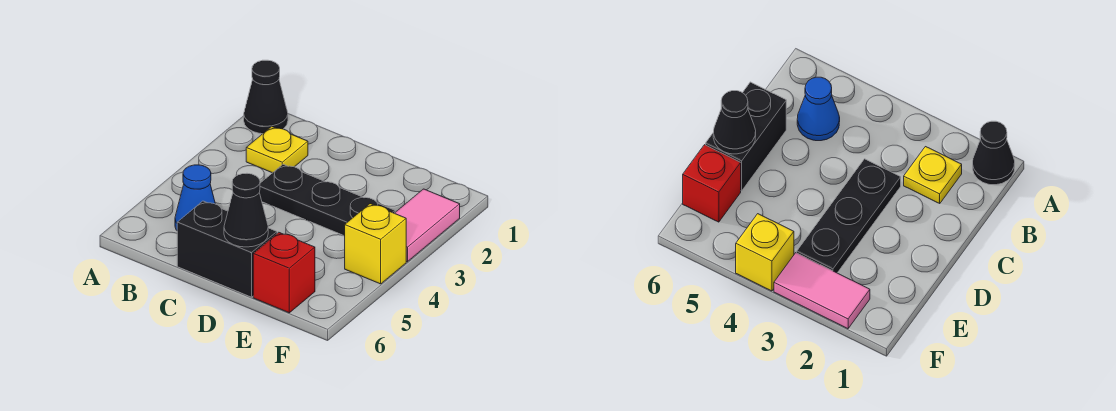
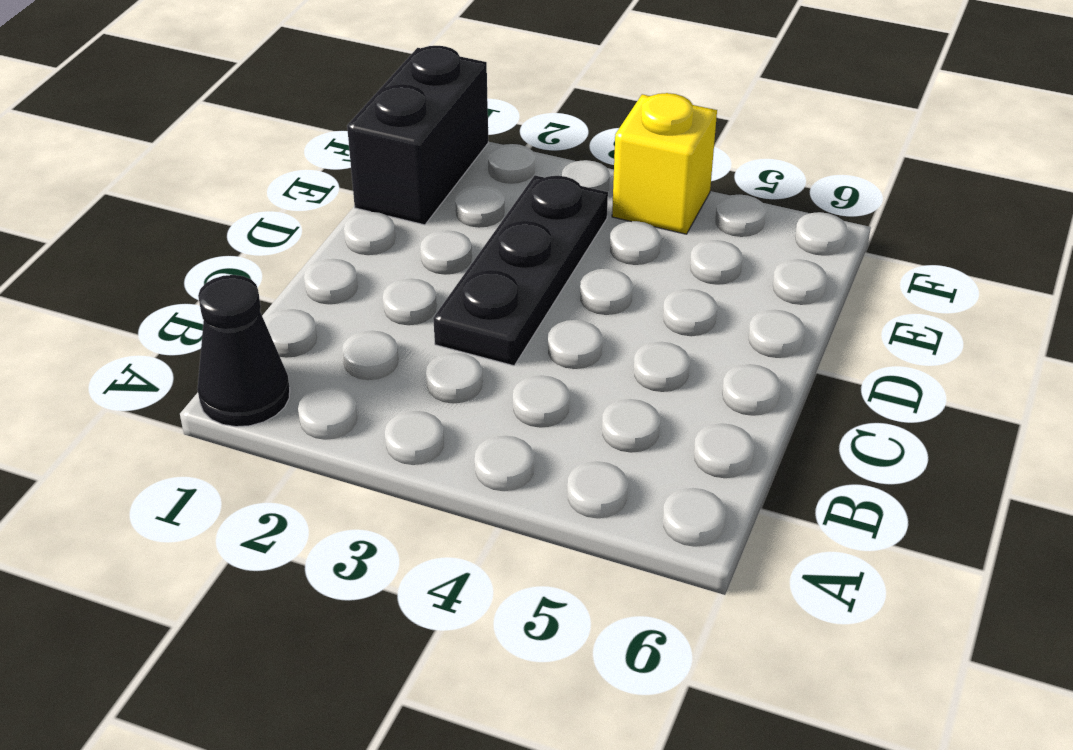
black 1x2 brick [347,46,488,225] -> black 1x2 brick moved to [177,201,277,297]
none -> yellow 1x1 plate [246,126,308,173]
none -> blue 1x1 cone [175,165,215,230]

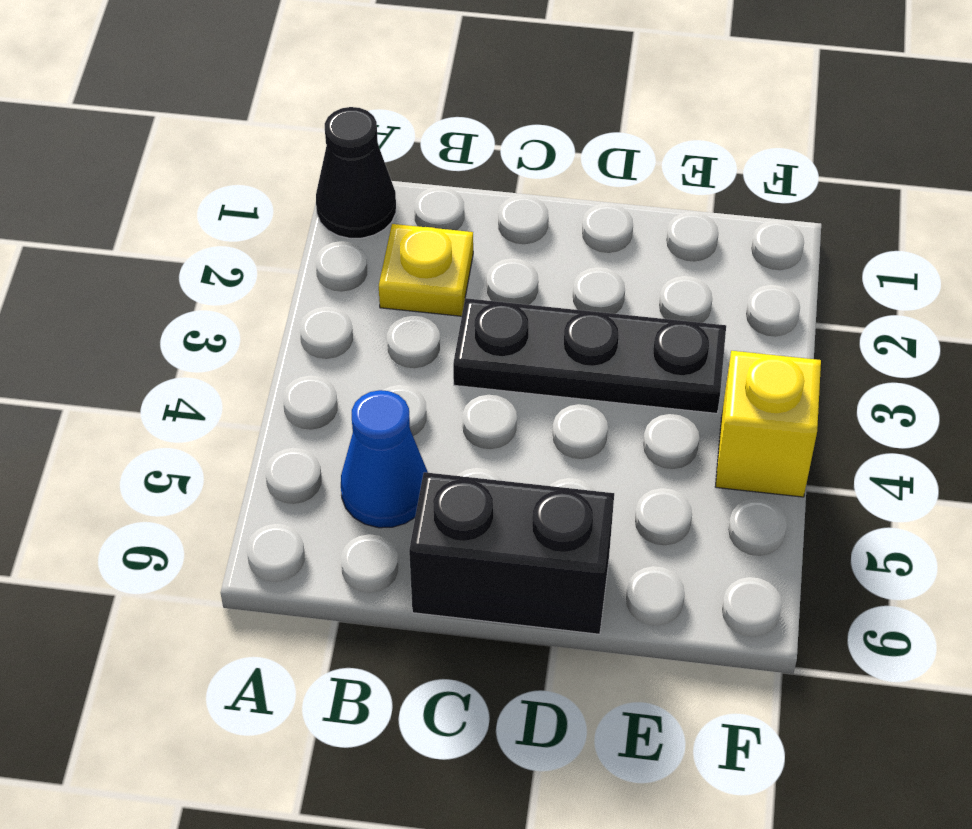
none -> red 1x1 brick [253,232,315,313]
none -> pink 1x2 tile [395,189,460,262]

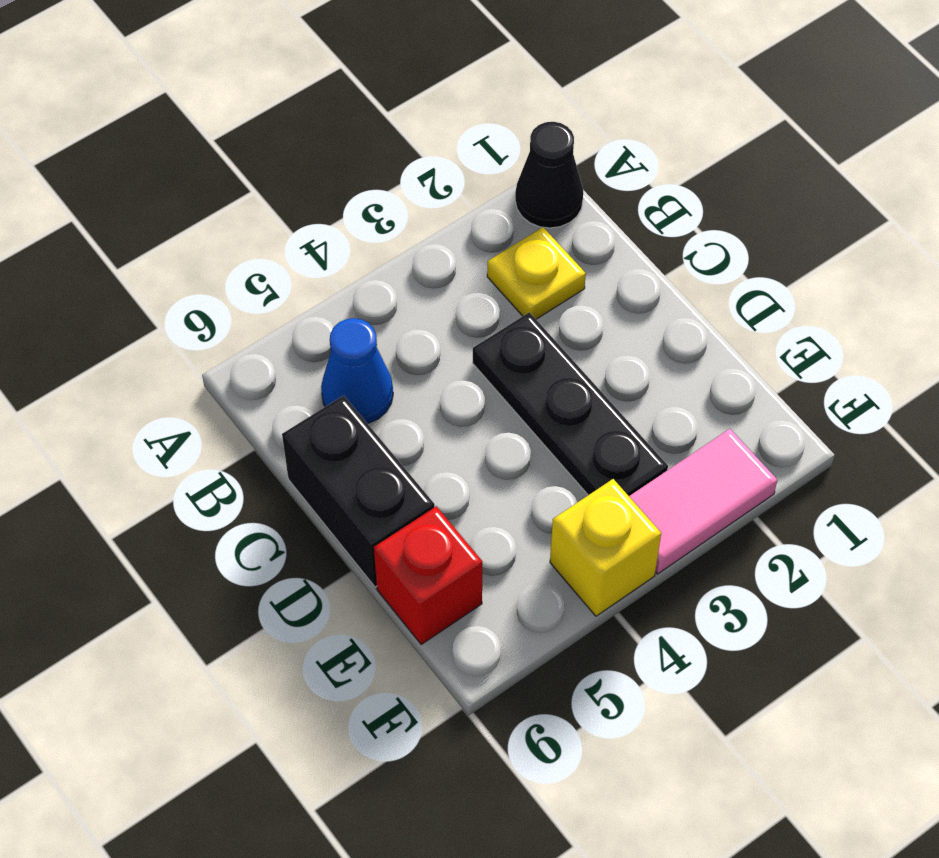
none -> black 1x1 cone [224,173,268,247]

